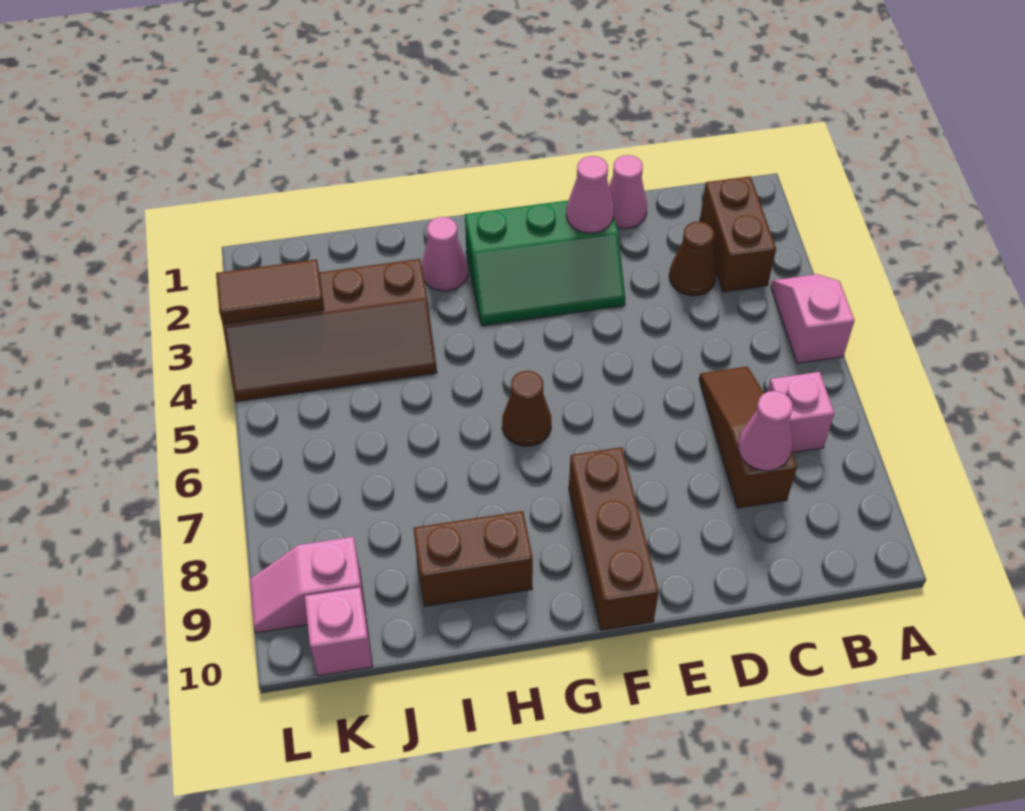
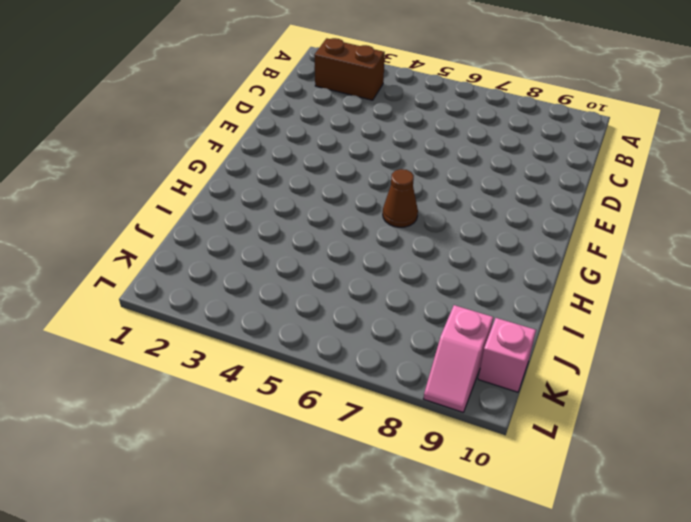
none -> pink 1x2 slope [771,274,855,363]
none -> pink 1x1 brick [767,372,834,453]
none -> brown 1x1 cone [669,222,716,296]

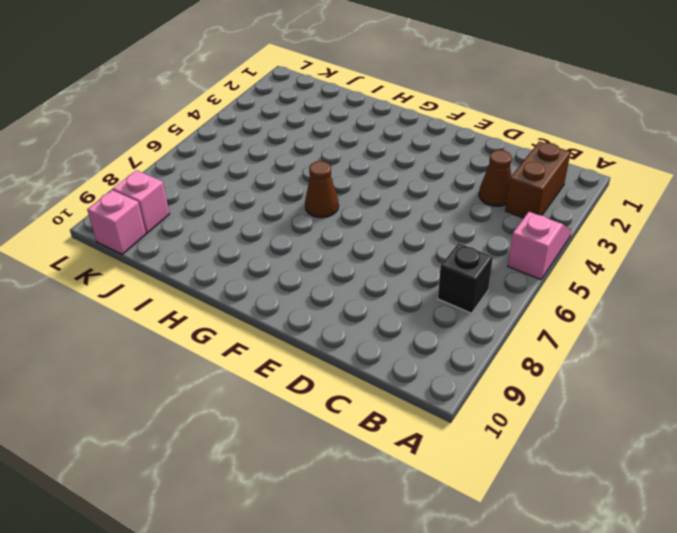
black 1x1 brick [438,243,493,313] -> pink 1x1 brick [767,372,834,453]
none -> brown 1x3 slope [699,366,797,508]
none -> pink 1x1 cone [609,155,647,228]
none -> green 2x3 slope [465,200,625,325]

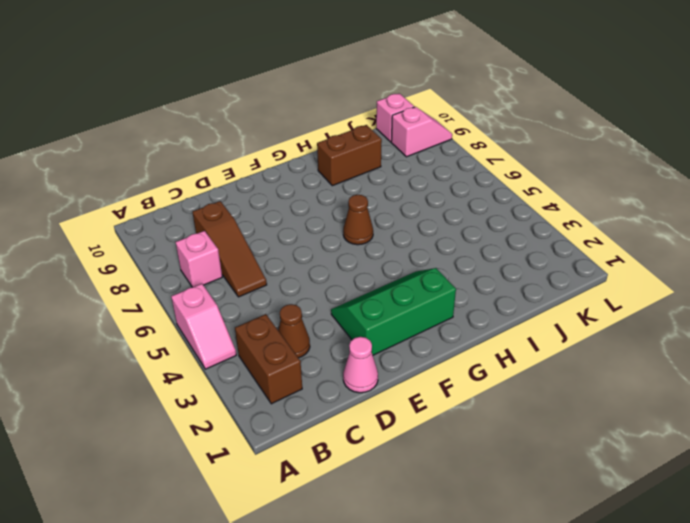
none -> brown 1x3 brick [569,447,659,630]
none -> pink 1x1 cone [422,217,468,291]
none -> brown 2x4 slope [223,259,437,401]

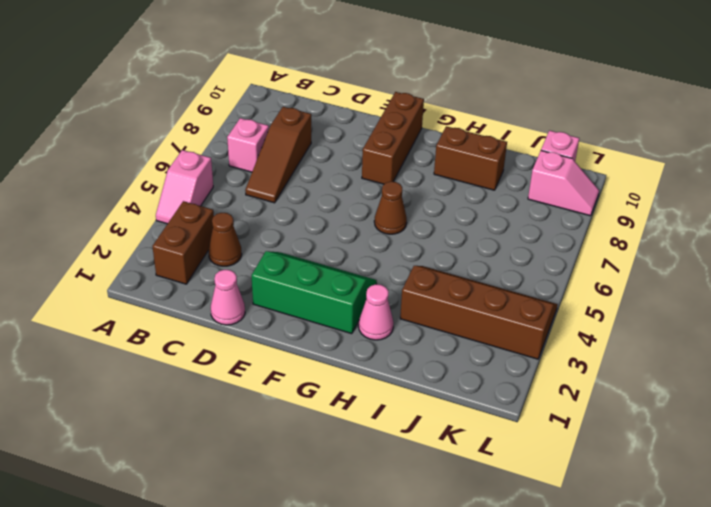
none -> pink 1x1 cone [738,391,793,471]
none -> pink 1x1 cone [566,156,614,233]
none -> brown 1x2 tile [216,259,324,324]

